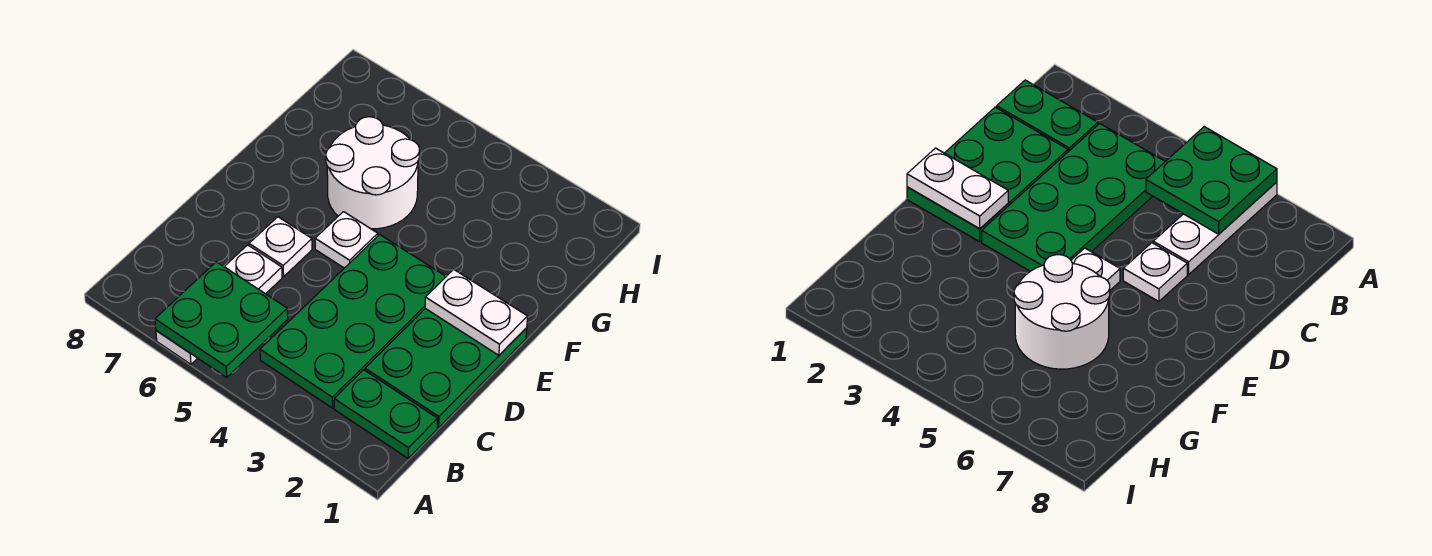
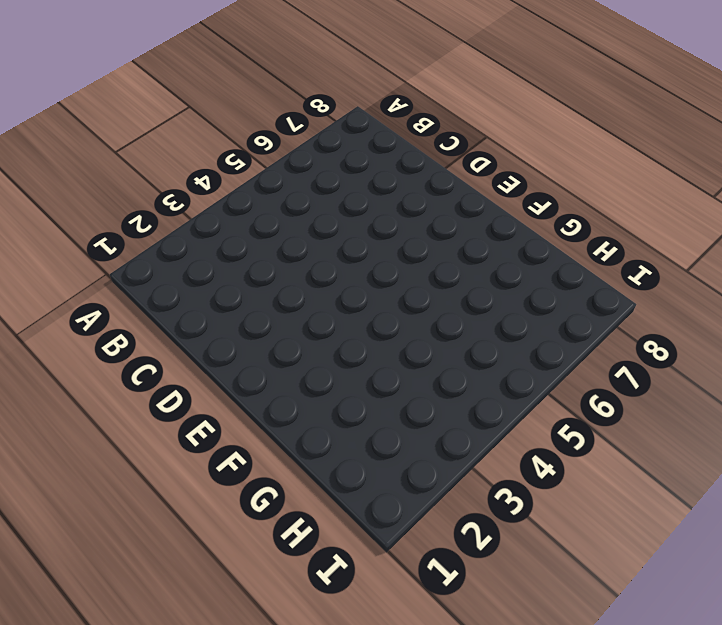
none -> white 1x3 plate [156,245,282,364]
none -> green 1x2 plate [334,370,438,458]

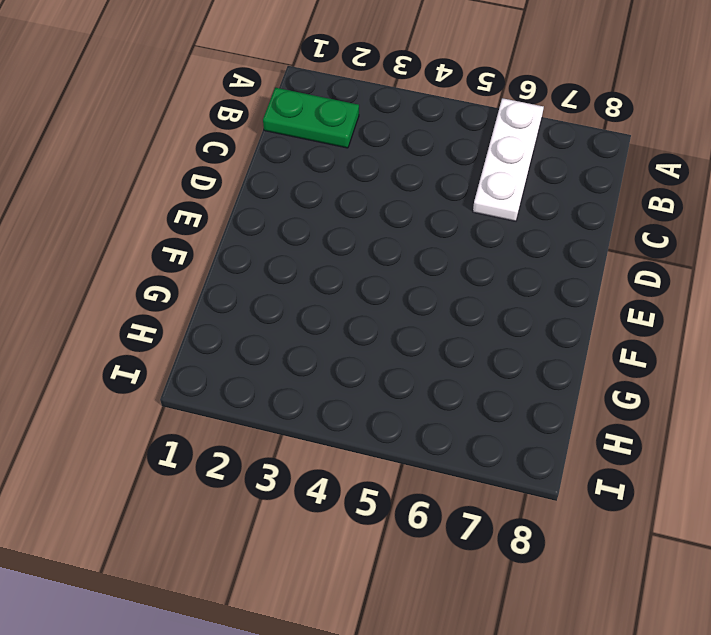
none -> green 2x4 plate [260,235,446,408]
none -> green 2x3 plate [365,309,527,427]

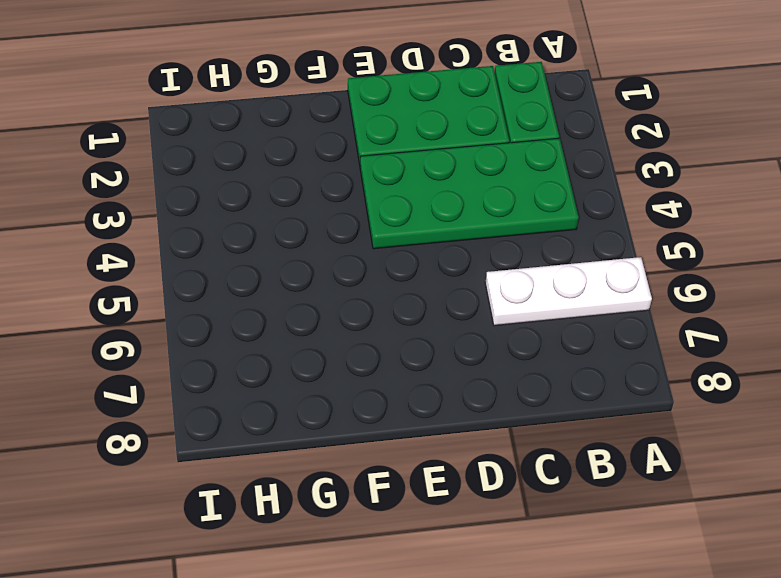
none -> white 1x1 plate [249,217,312,277]
none -> white 1x1 plate [315,212,378,268]

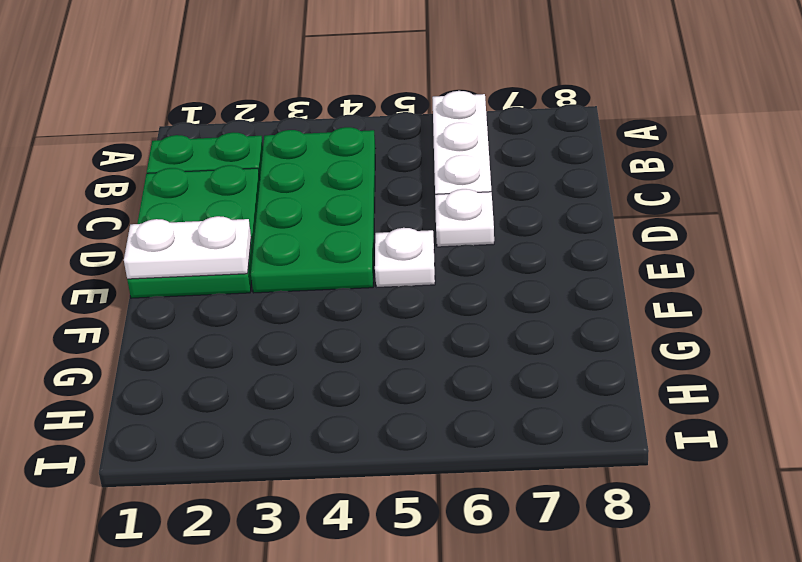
none -> white 2x2 round brick [326,117,419,229]
none -> green 2x2 plate [155,262,288,377]

